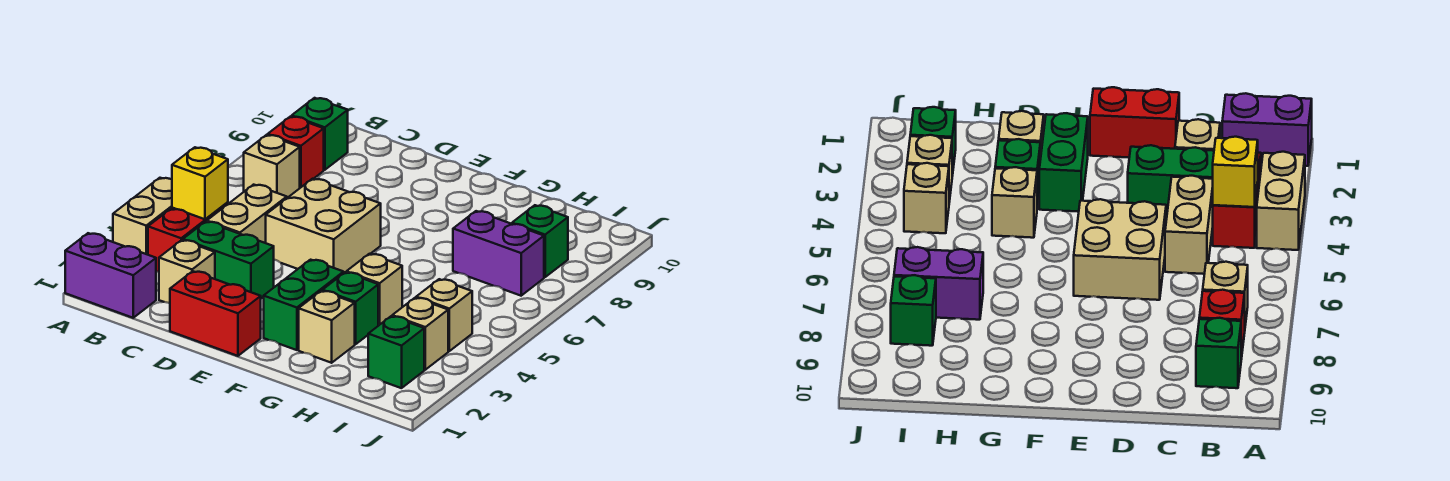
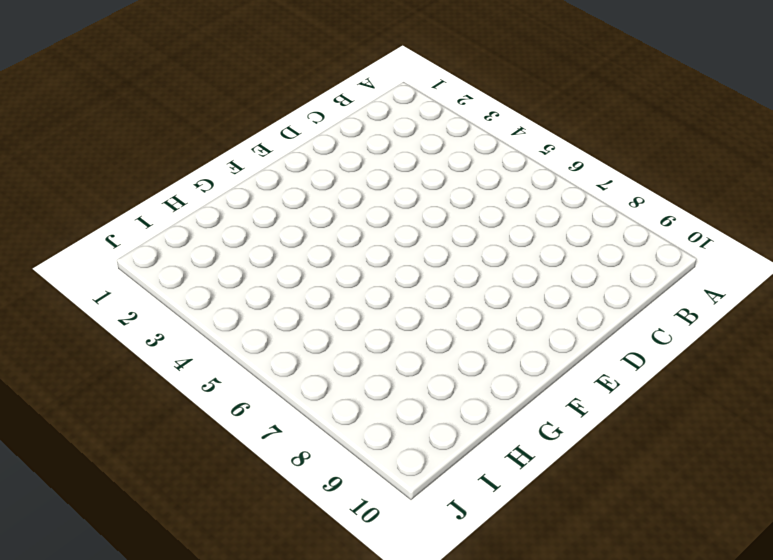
none -> purple 1x2 brick [65,233,156,318]
none -> tan 1x2 brick [113,178,172,255]
none -> red 1x2 brick [148,202,228,272]

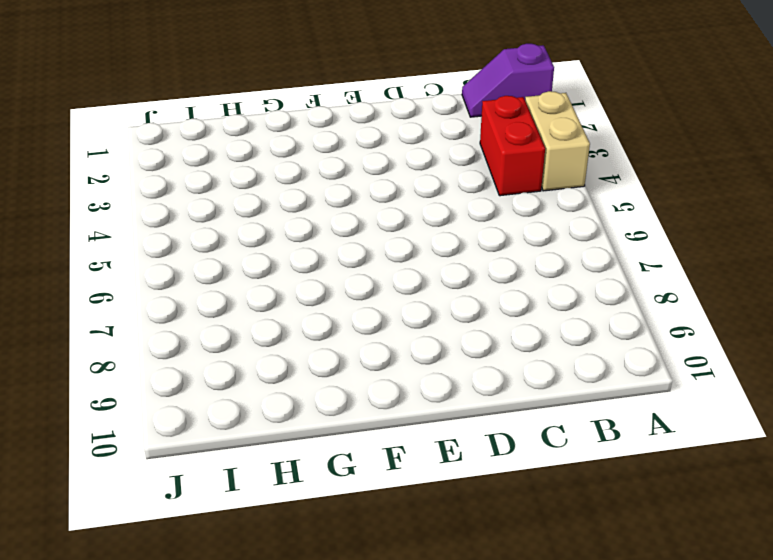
purple 1x2 slope [462,44,554,117] -> purple 1x2 brick [65,233,156,318]
none -> tan 1x1 brick [244,135,300,198]
none -> red 1x1 brick [268,116,324,188]
none -> green 1x1 brick [292,98,348,170]

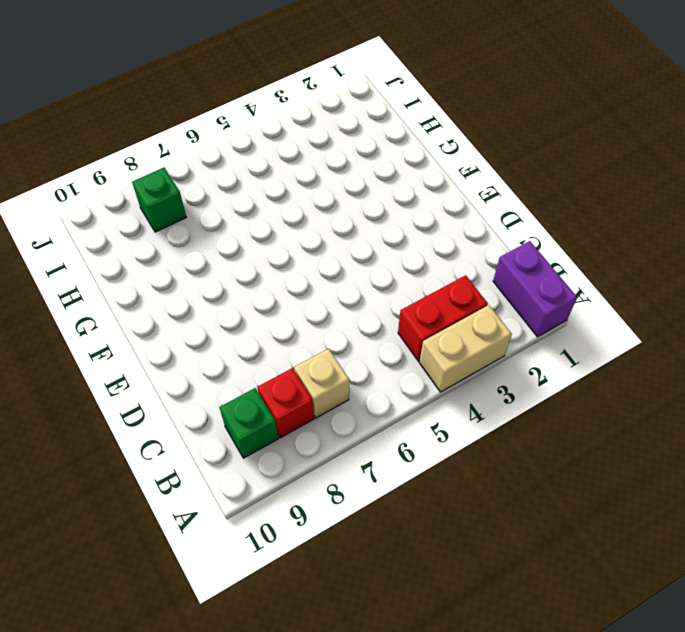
none -> tan 1x1 brick [159,240,215,303]
none -> green 1x2 brick [183,222,274,298]
none -> tan 1x2 brick [207,185,287,243]

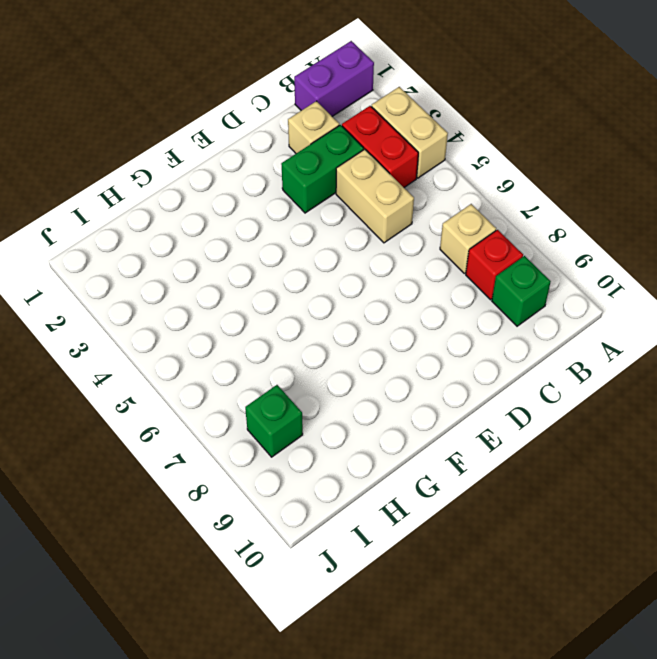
none -> red 1x2 brick [170,271,261,356]
none -> tan 2x2 brick [266,179,381,273]
none -> green 1x2 brick [264,260,344,350]

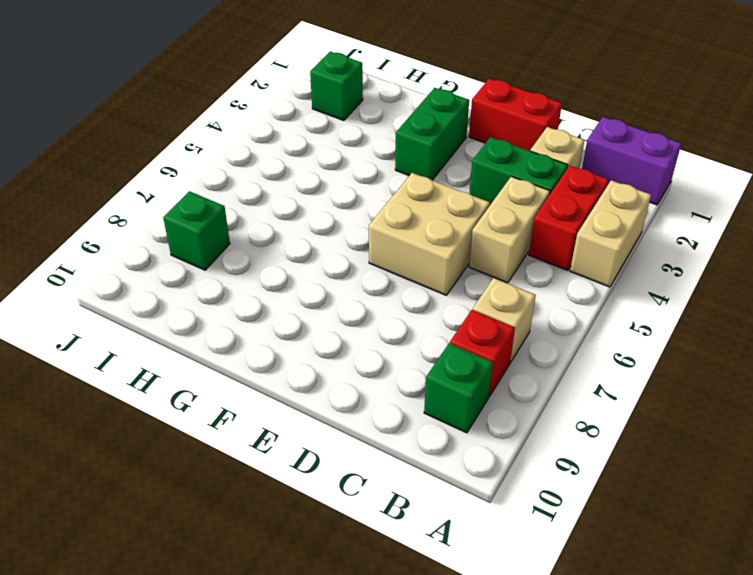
none -> tan 1x1 brick [299,291,355,363]
none -> green 1x1 brick [322,272,378,344]
none -> tan 1x1 brick [346,254,402,326]

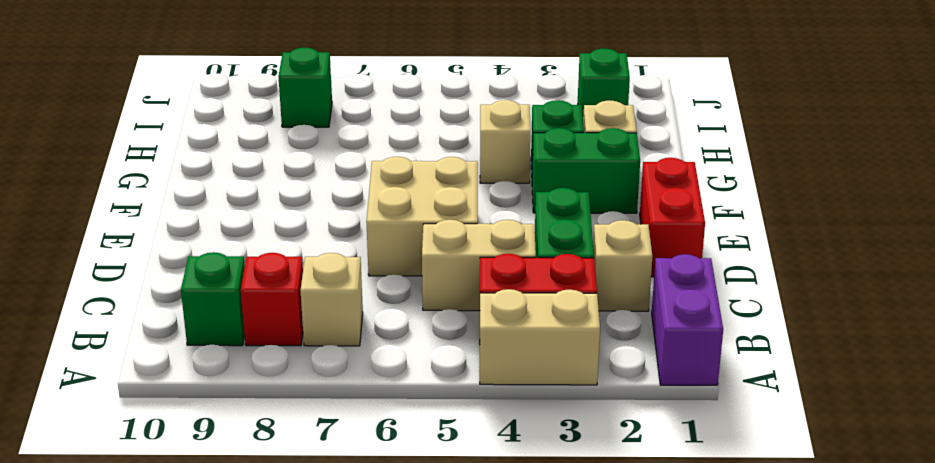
none -> purple 1x2 brick [453,211,544,296]
none -> tan 1x1 brick [392,298,448,370]
none -> tan 1x1 brick [416,279,472,351]

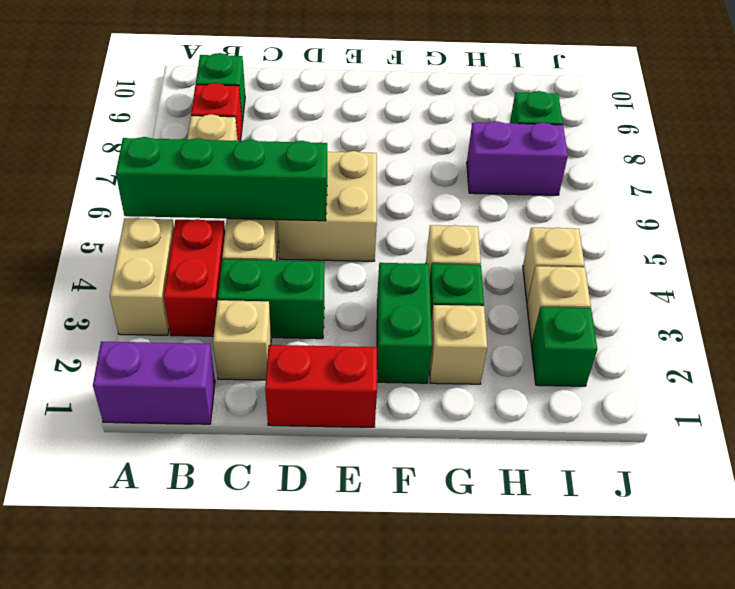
green 1x4 brick [116,137,327,221] -> none
none -> yellow 1x1 brick [172,147,228,219]

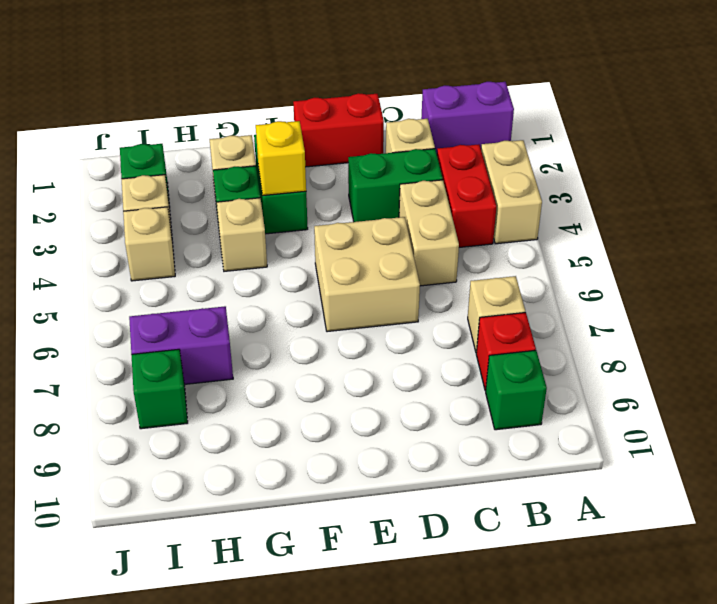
yellow 1x1 brick [256,121,306,195] -> yellow 1x1 brick moved to [172,147,228,219]

